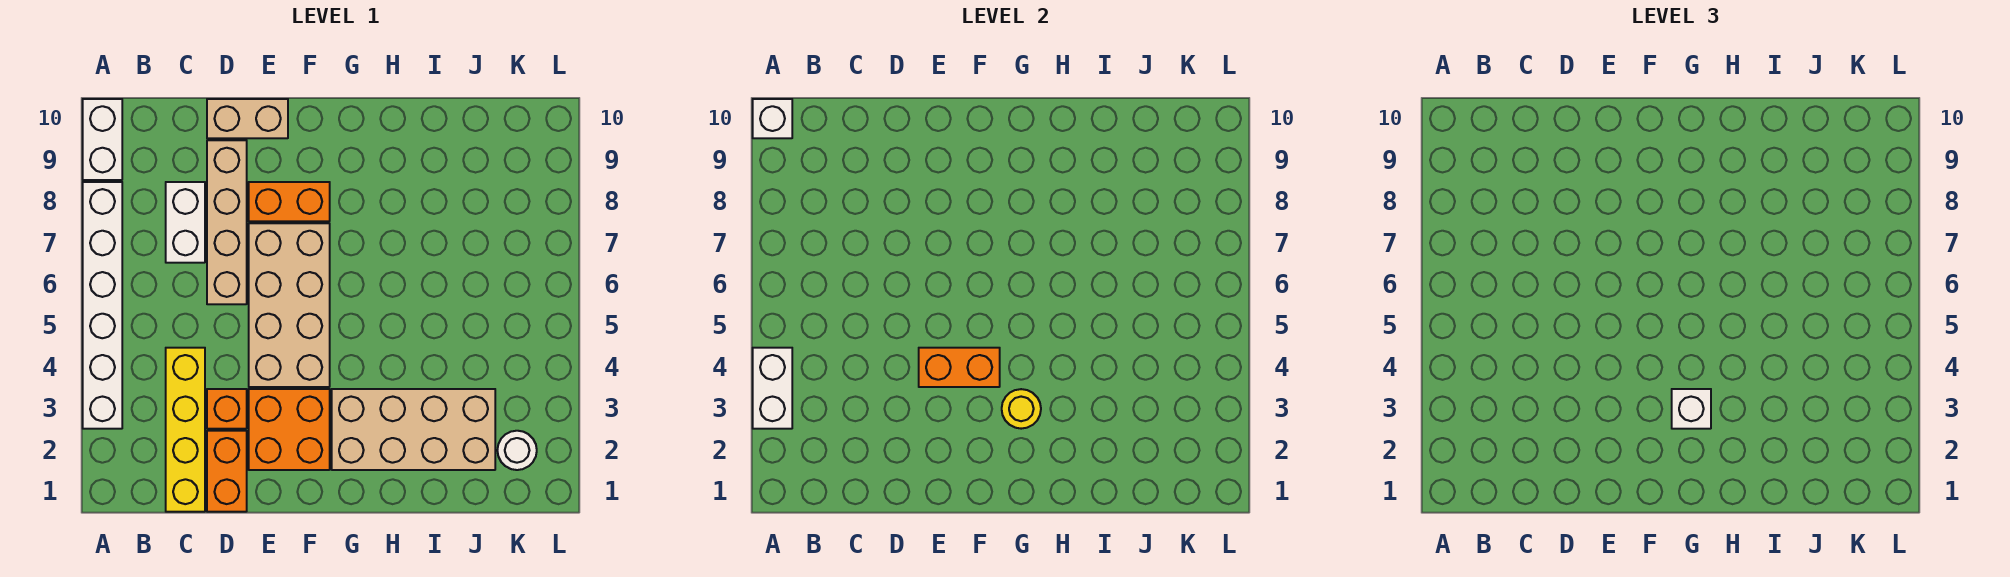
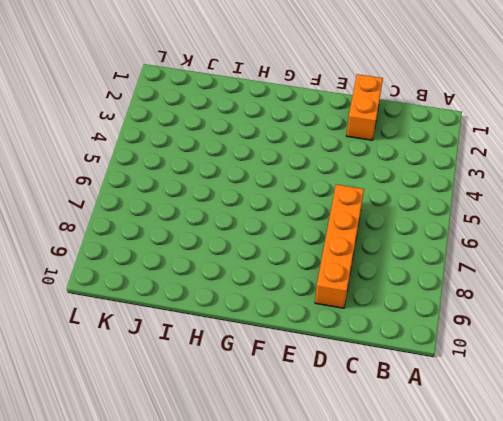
orange 1x4 brick [315,184,364,308] -> tan 1x4 brick [207,140,247,304]
none -> white 1x6 brick [83,182,122,429]
none -> white 1x2 brick [83,99,122,180]
none -> yellow 1x4 brick [166,348,205,512]

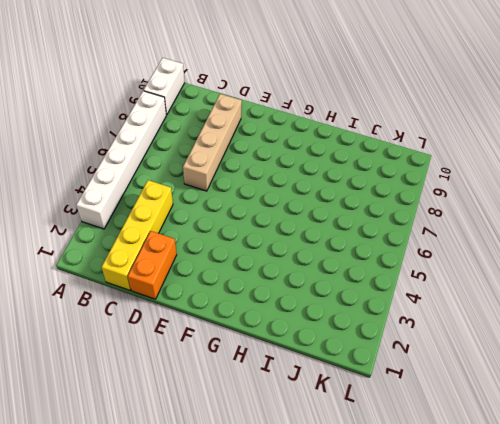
none -> white 1x2 brick [166,182,205,263]
none -> orange 1x1 brick [207,389,247,429]
none -> tan 1x2 brick [207,99,288,138]

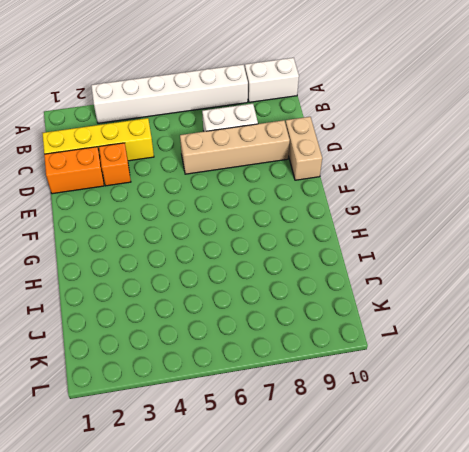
none -> orange 2x2 brick [249,389,330,470]
none -> tan 2x4 brick [249,223,330,387]
none -> orange 1x2 brick [249,182,330,221]

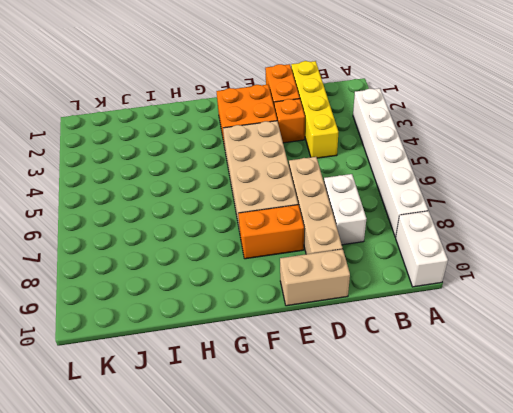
none -> tan 2x4 brick [332,389,495,470]
none -> white 1x1 round brick [497,431,537,470]
none -> white 1x2 brick [753,348,792,429]

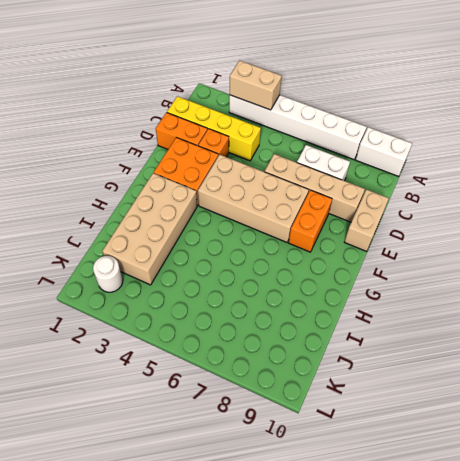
tan 1x2 brick [230,61,282,110] -> white 1x2 brick [753,348,792,429]
none -> white 1x1 brick [753,99,792,138]
none -> orange 1x2 brick [919,348,1000,387]
none -> yellow 1x1 round brick [1002,389,1041,429]

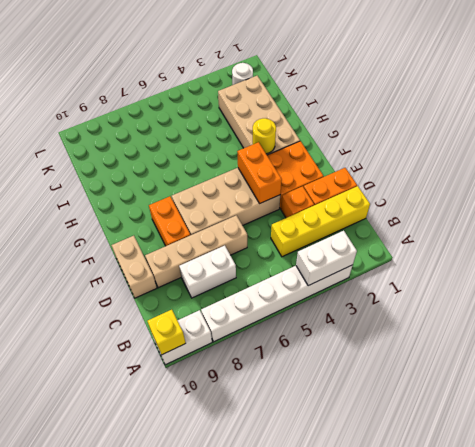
yellow 1x1 brick [147,310,186,355] -> white 1x1 brick [753,99,792,138]
none -> white 1x1 brick [1672,389,1711,429]

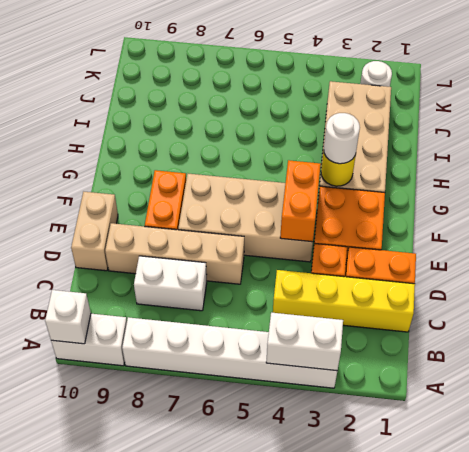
white 1x1 round brick [324,113,360,164] -> white 1x1 brick [1672,389,1711,429]

